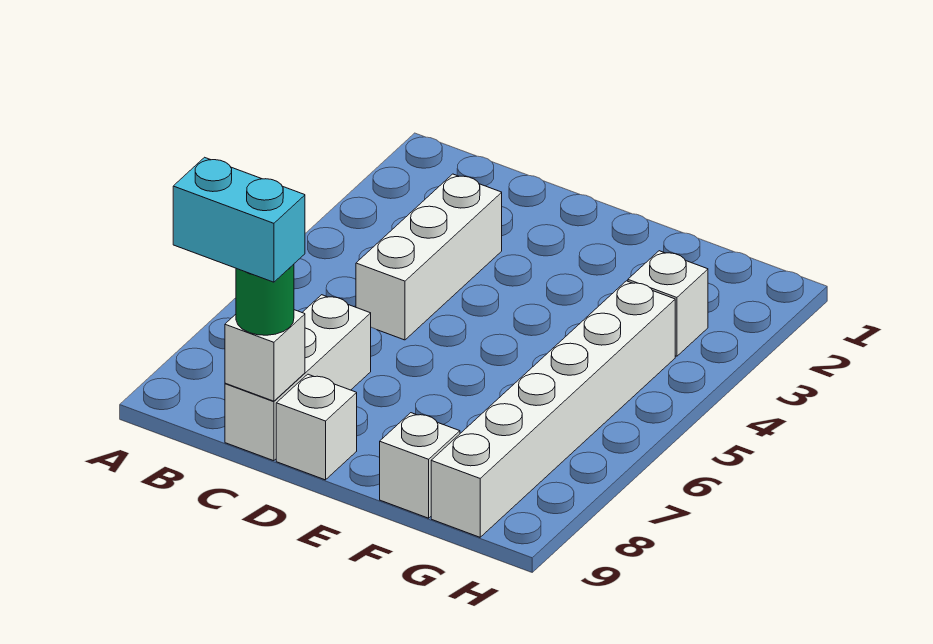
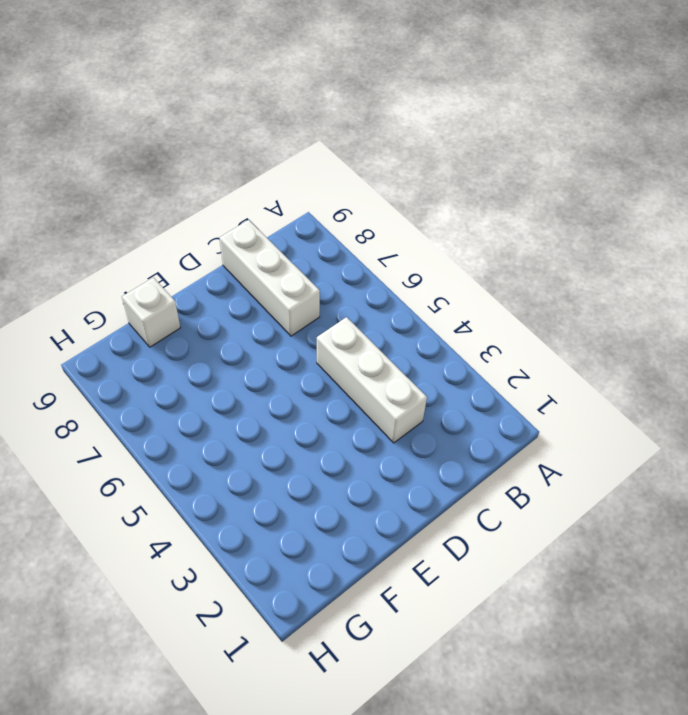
none -> white 1x1 brick [276,374,357,480]
none -> white 1x1 brick [628,251,708,356]

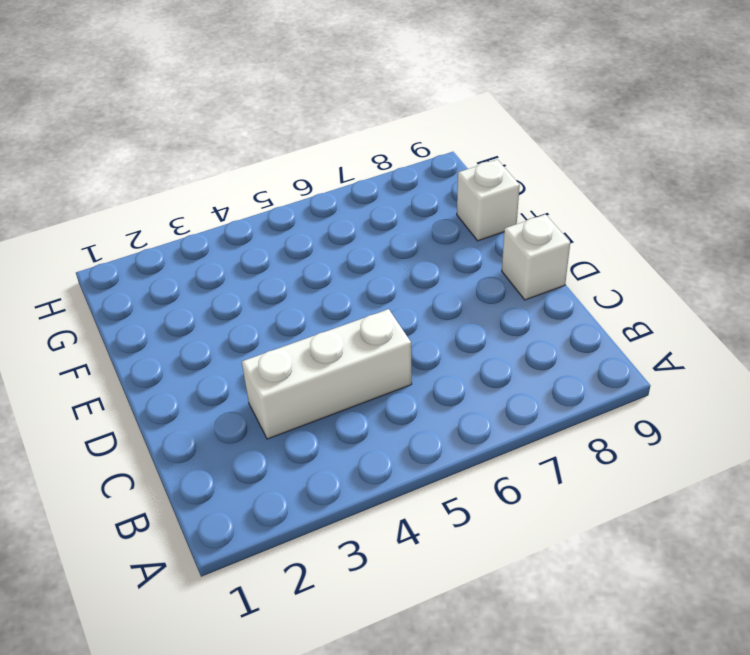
none -> white 1x3 brick [225,295,371,461]
none -> white 1x1 brick [628,251,708,356]

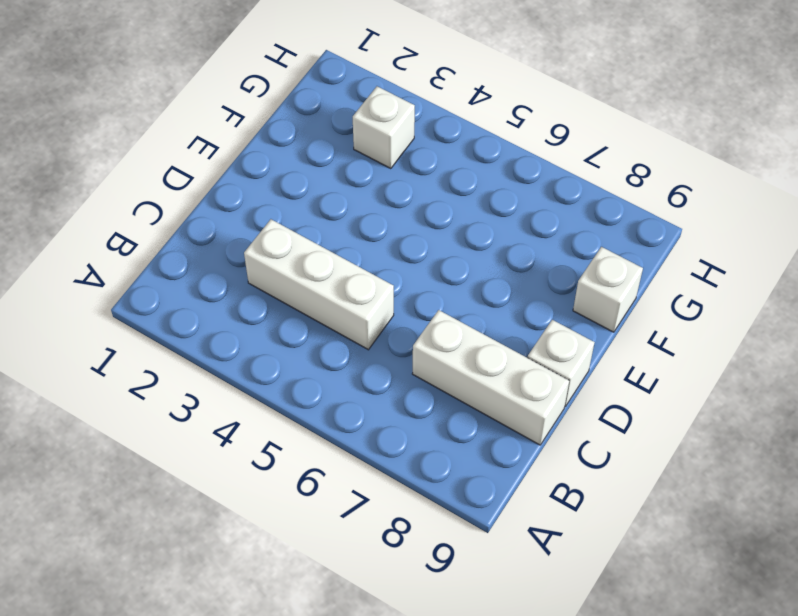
none -> white 1x6 brick [431,281,675,537]
none -> white 1x1 brick [225,310,305,401]

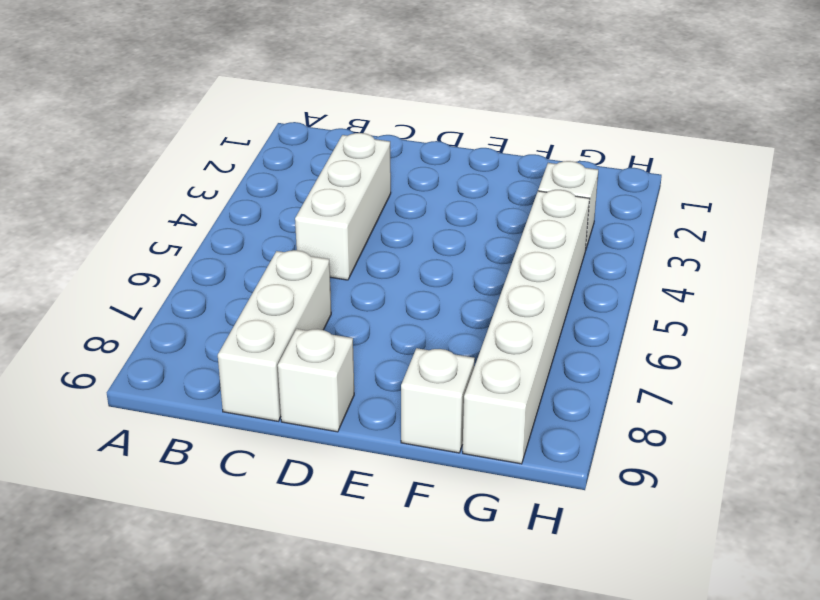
none -> white 1x1 brick [225,310,305,401]
none -> green 1x1 round brick [236,264,294,335]

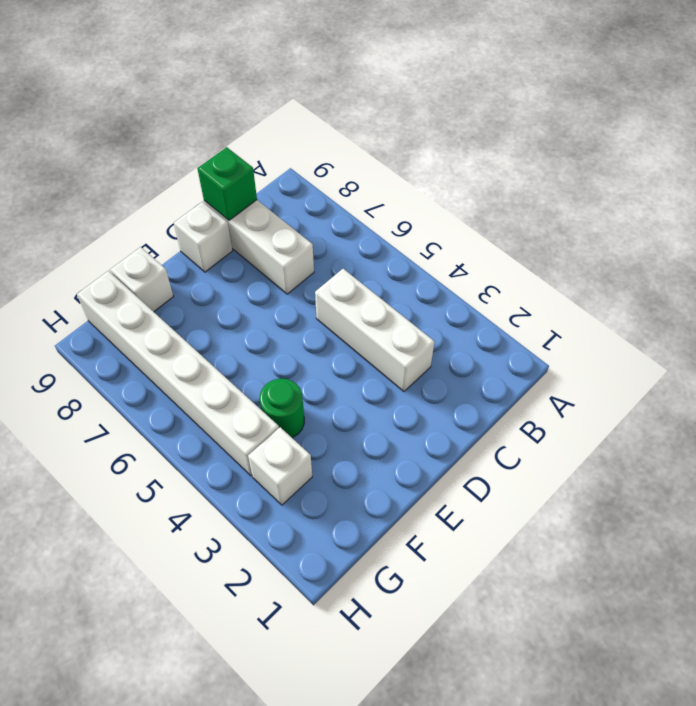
green 1x1 brick [197,147,257,220] -> white 1x1 brick [225,310,305,401]
green 1x1 round brick [260,379,304,438] -> green 1x1 round brick moved to [236,264,294,335]
none -> cyan 1x2 brick [173,157,305,282]

